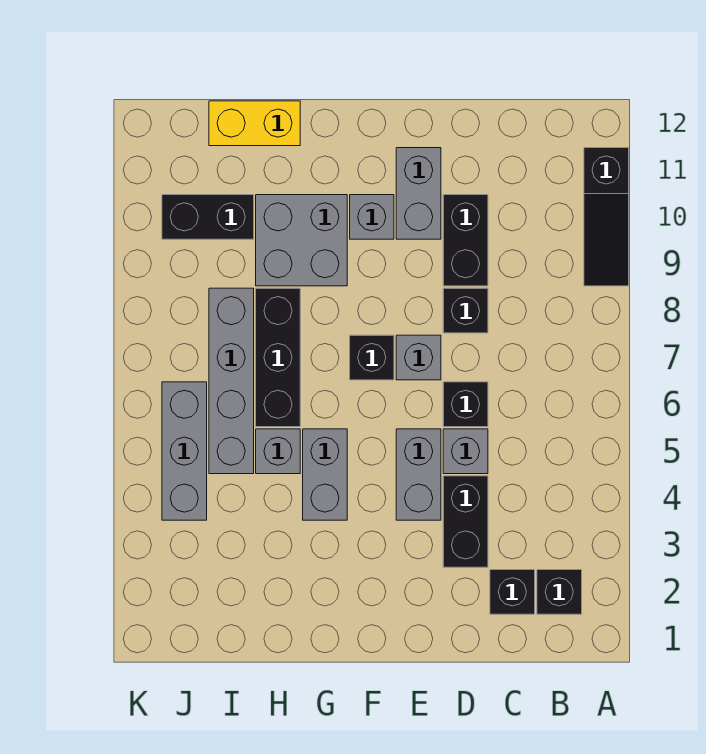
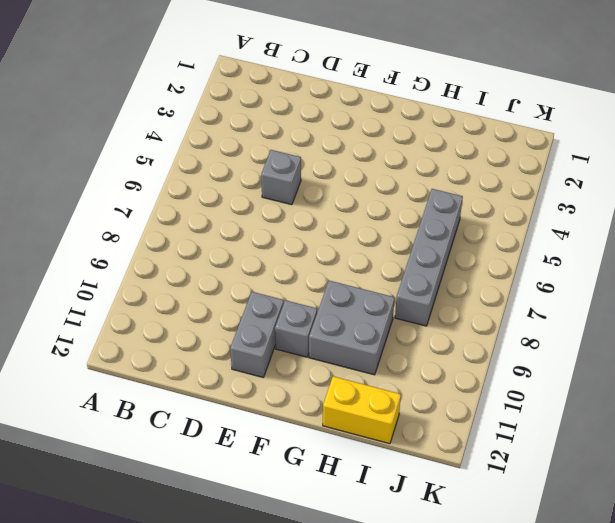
none -> black 1x3 slope [584,148,629,286]
none -> black 1x1 brick [537,570,582,614]
none -> black 1x1 brick [490,570,535,614]

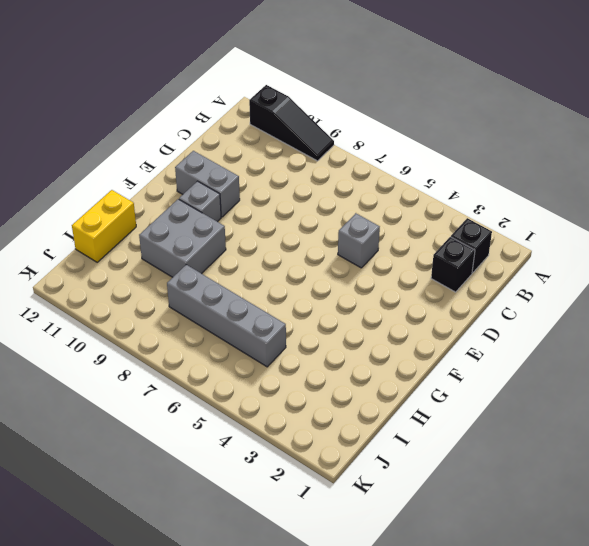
none -> black 1x2 brick [443,476,488,567]
none -> black 1x1 brick [443,382,488,427]
none -> black 1x1 brick [443,288,488,333]

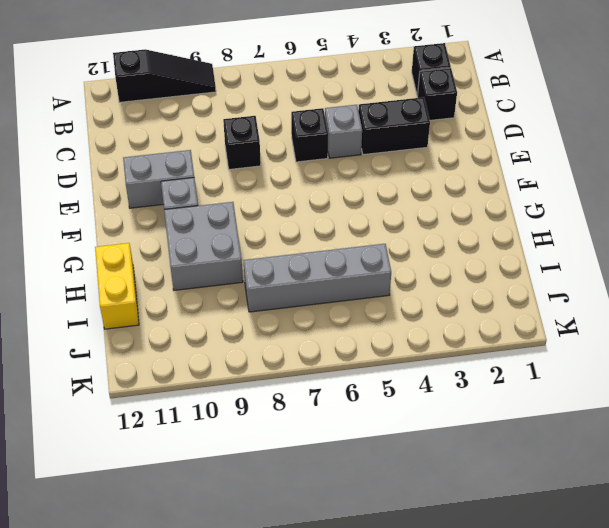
none -> black 1x2 brick [443,195,488,286]
none -> grey 1x2 brick [396,429,441,520]
none -> grey 1x1 brick [396,335,441,380]

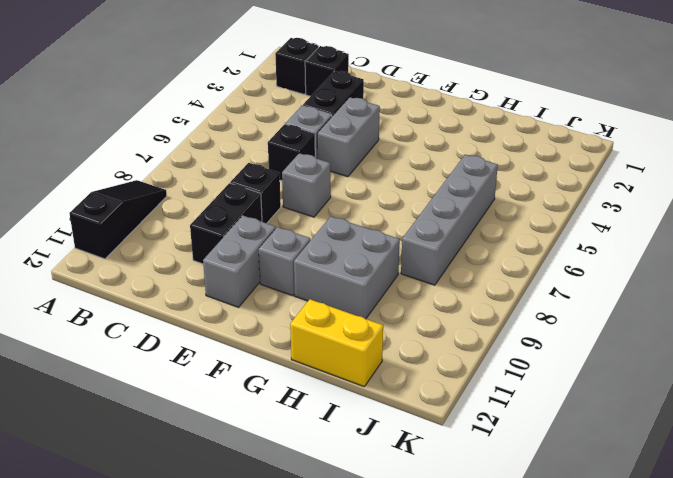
none -> black 1x1 brick [350,335,394,380]
none -> grey 1x2 brick [303,429,347,520]
none -> grey 1x1 brick [256,429,300,474]

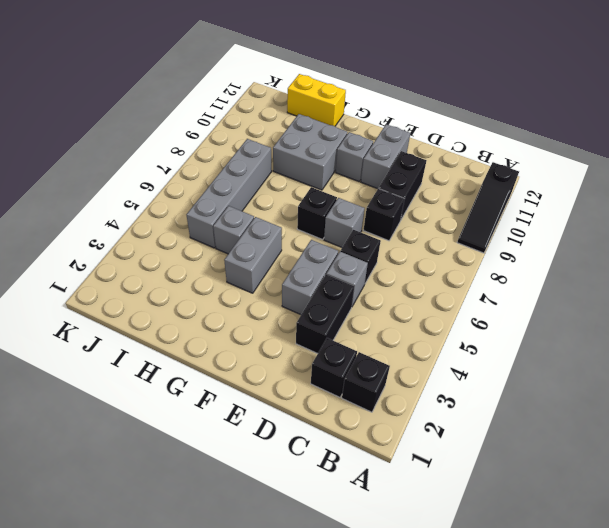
none -> black 1x3 brick [256,288,300,427]
none -> black 1x2 brick [162,195,254,239]
none -> grey 1x3 brick [162,382,207,520]

